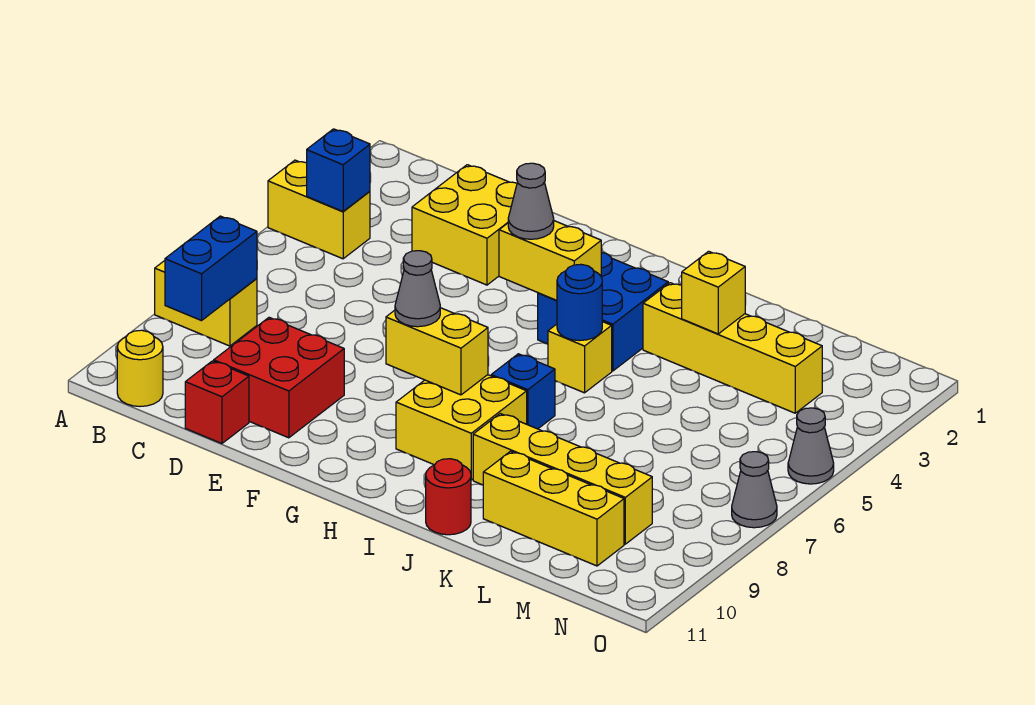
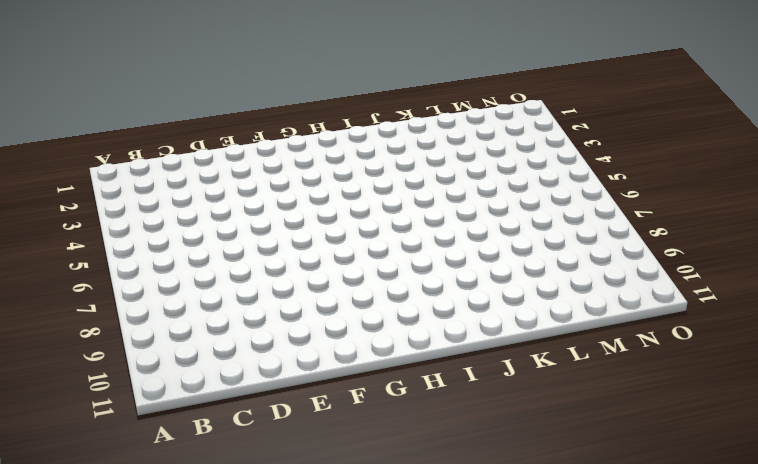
none -> yellow 1x2 brick [268,160,370,259]
none -> yellow 1x2 brick [155,261,257,346]
none -> yellow 1x1 round brick [117,330,163,406]

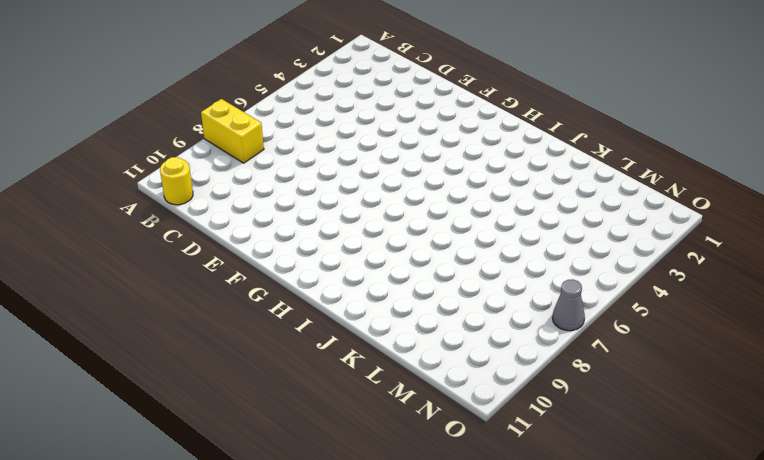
none -> yellow 1x2 brick [268,160,370,259]
none -> yellow 2x2 brick [412,165,517,285]
none -> red 2x2 brick [214,317,344,438]

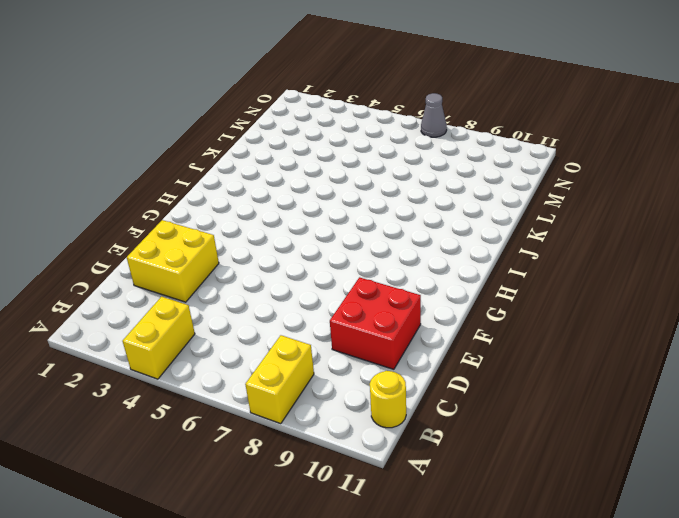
none -> red 1x1 brick [185,361,249,443]
none -> blue 2x2 brick [538,253,668,371]
none -> yellow 2x2 brick [396,375,527,480]

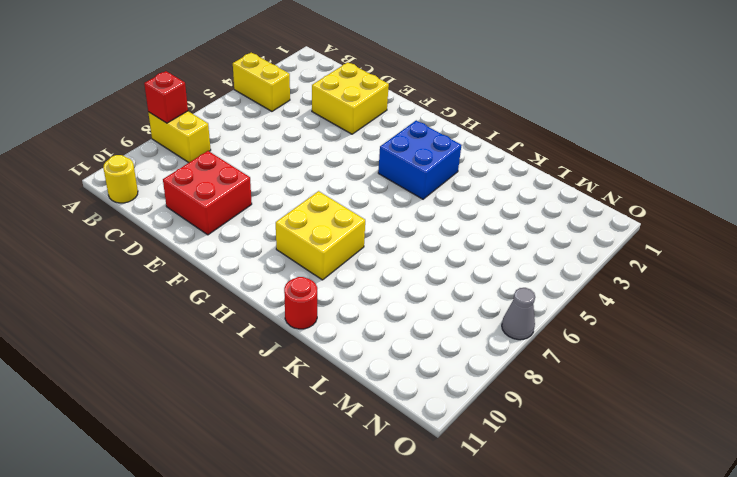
red 1x1 brick [144,71,188,123] -> red 1x1 brick moved to [185,361,249,443]
none -> yellow 1x1 brick [548,322,612,393]
none -> blue 1x1 brick [491,354,555,429]
none -> yellow 1x4 brick [643,283,822,413]

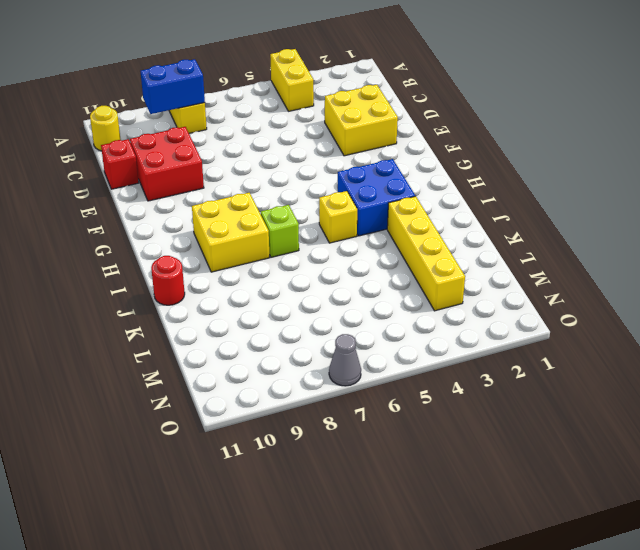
lime 1x1 brick [261,205,299,257] -> blue 1x1 brick [491,354,555,429]
none -> yellow 1x4 brick [473,414,652,544]
none -> yellow 1x3 brick [483,451,624,566]
none -> grey 1x1 cone [788,408,834,484]

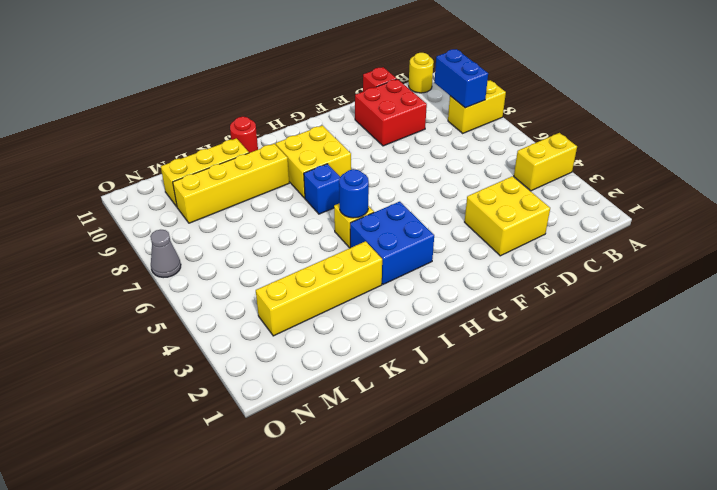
none -> grey 1x1 cone [788,408,834,484]
none -> blue 1x1 brick [307,129,370,211]
none -> yellow 1x2 brick [499,221,602,300]

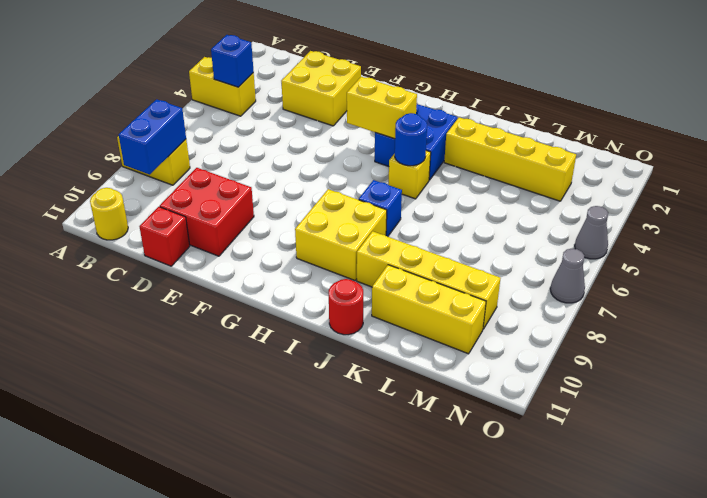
none -> yellow 1x2 brick [386,308,488,395]
none -> yellow 1x1 brick [682,251,745,334]
none -> grey 1x1 cone [508,163,554,239]

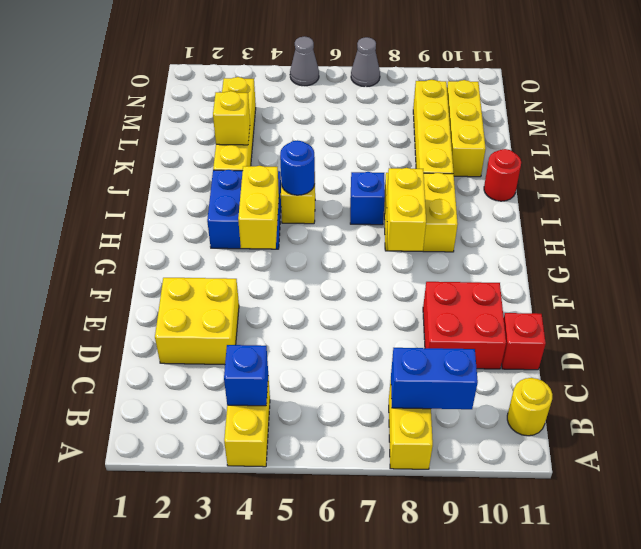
none -> grey 1x1 cone [508,163,554,239]
none -> grey 1x1 cone [395,251,440,327]

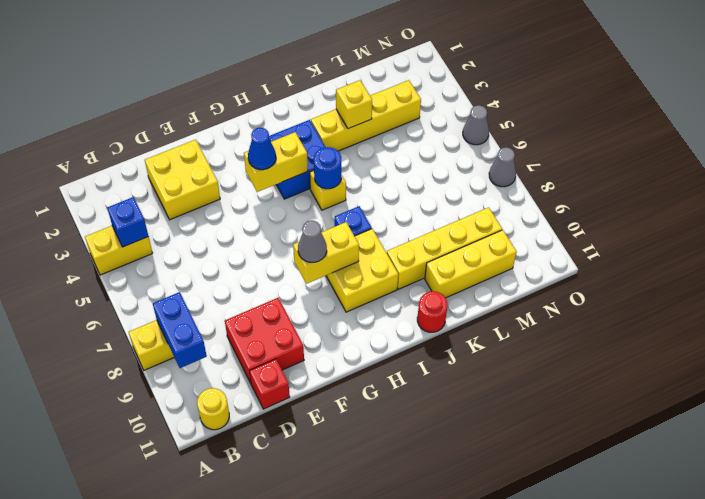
blue 1x1 cone [248,128,276,170] -> grey 1x1 cone [508,163,554,239]

